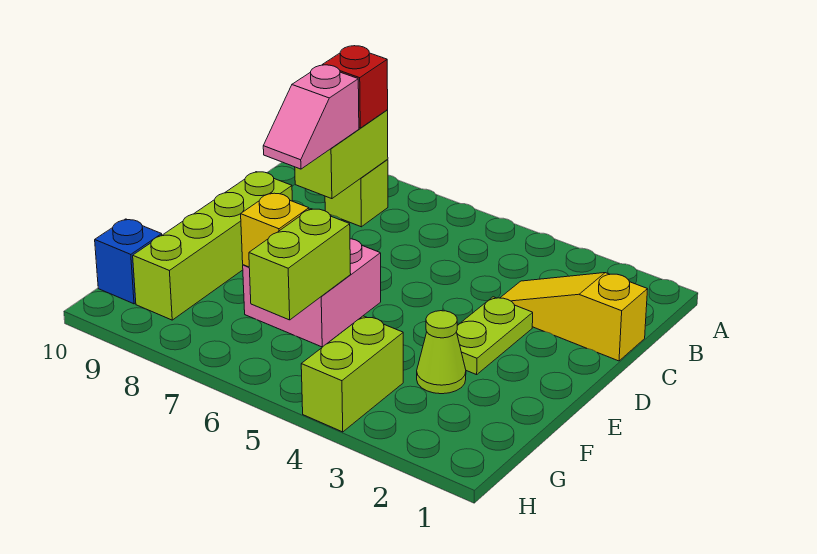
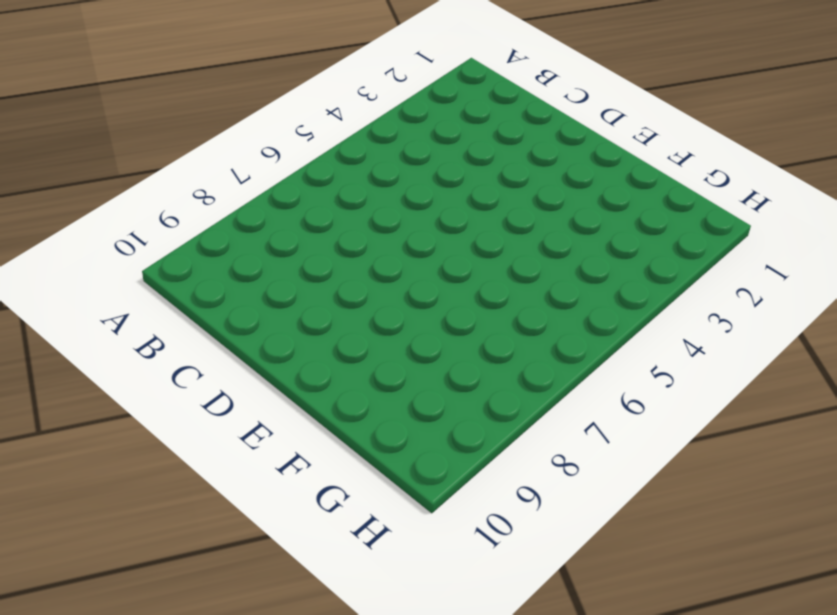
none -> lime 1x1 brick [325,160,388,227]
none -> yellow 1x3 slope [500,273,648,361]
none -> lime 1x2 plate [456,297,533,375]

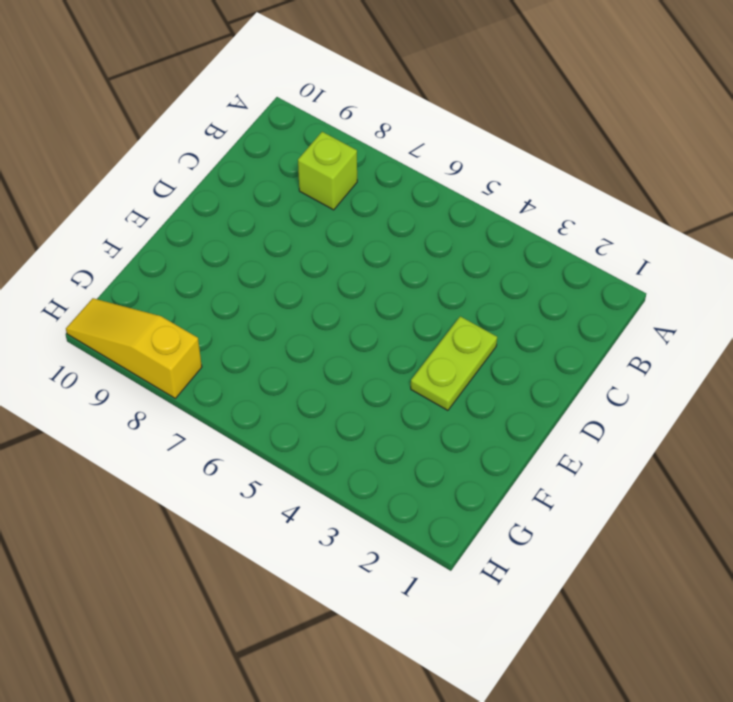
yellow 1x3 slope [66,298,202,398] -> yellow 1x3 slope moved to [500,273,648,361]
none -> lime 1x4 brick [133,172,292,320]
none -> pink 2x2 brick [243,239,381,347]
none -> lime 1x1 cone [417,311,466,394]

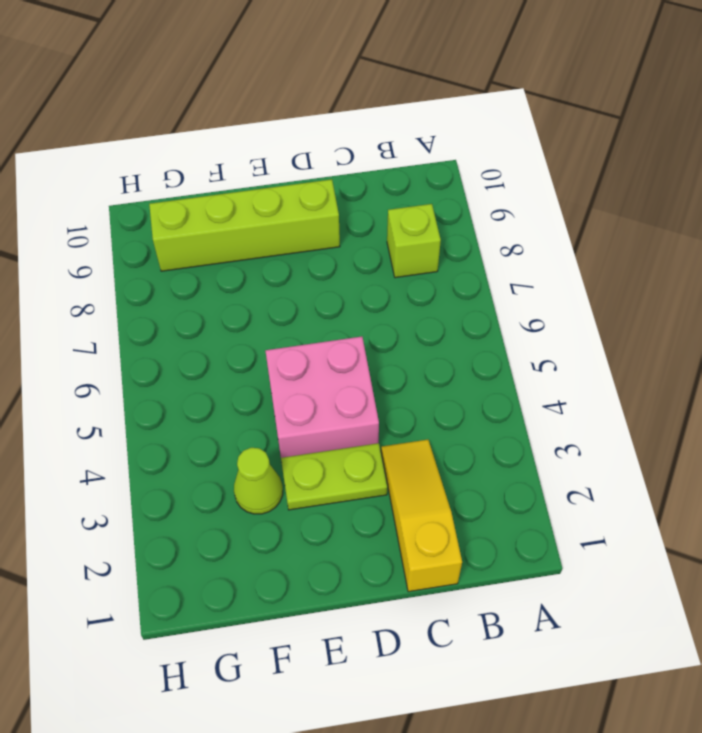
pink 2x2 brick [266,337,379,458] -> pink 2x2 brick moved to [243,239,381,347]
none -> lime 1x2 brick [301,316,403,432]
none -> blue 1x1 brick [95,219,162,304]
none -> lime 1x2 brick [295,110,388,199]

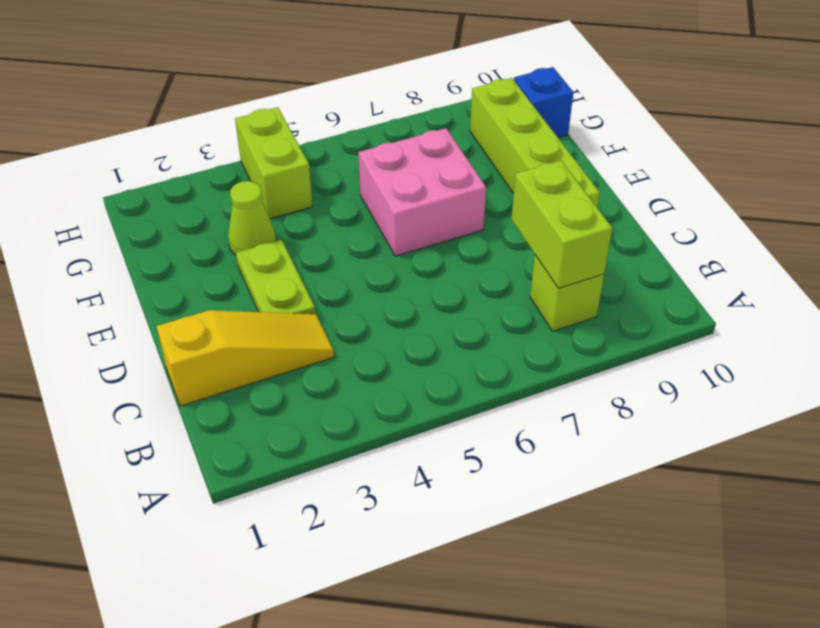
none -> lime 1x2 brick [249,209,351,320]
none -> yellow 1x1 brick [241,193,309,267]
none -> red 1x1 brick [323,46,388,128]

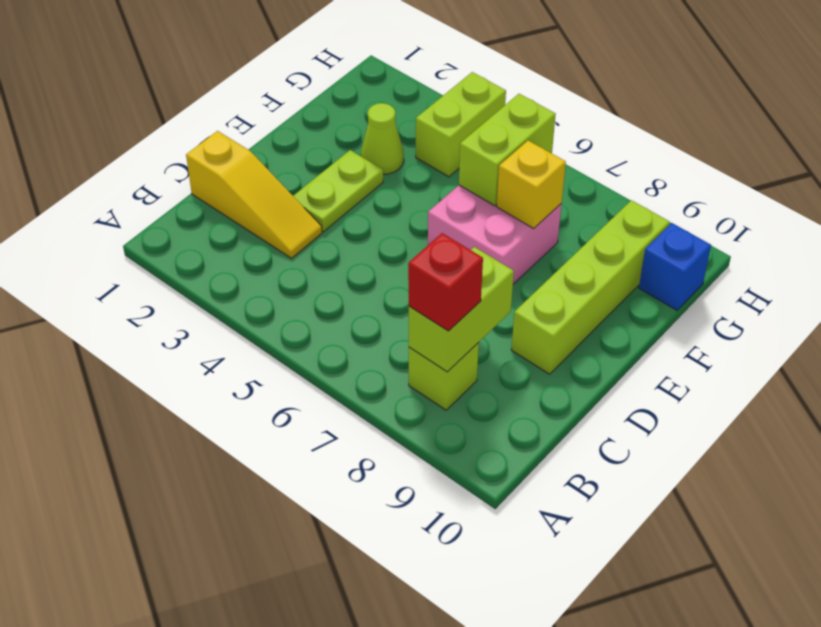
none -> pink 1x2 slope [263,65,359,169]

